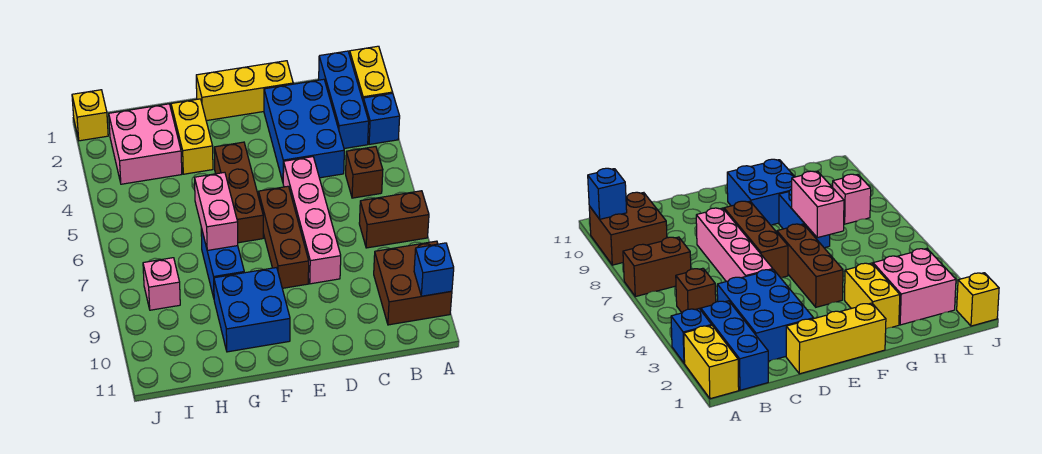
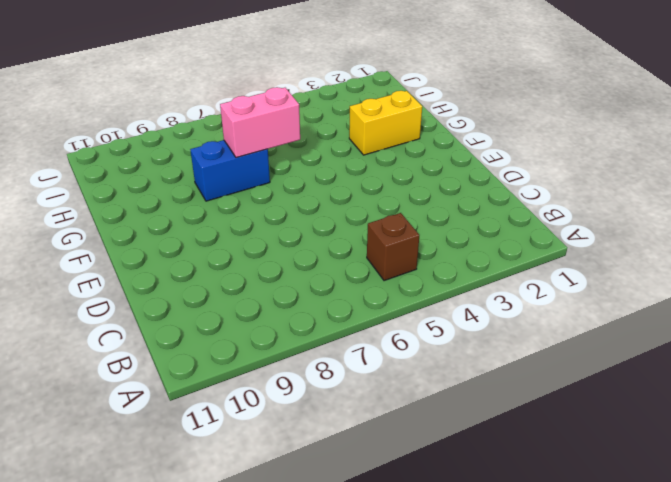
none -> yellow 1x2 brick [350,46,392,100]
none -> blue 1x1 brick [363,93,400,144]
none -> brown 1x2 brick [359,191,429,248]

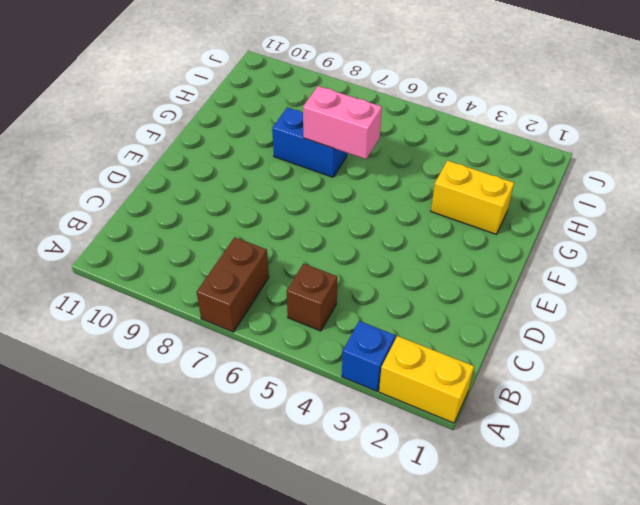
none -> brown 2x2 brick [374,241,452,325]
none -> blue 1x3 brick [319,51,369,148]
none -> blue 2x3 brick [264,79,344,182]

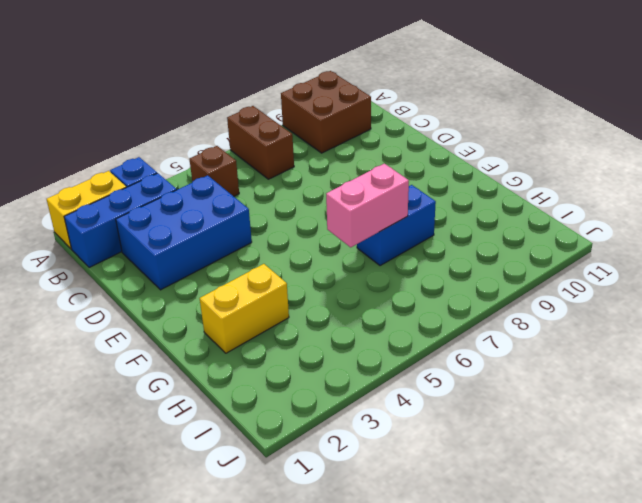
none -> yellow 1x3 brick [196,61,293,121]
none -> pink 1x4 brick [283,157,341,284]
none -> brown 1x3 brick [259,186,309,288]

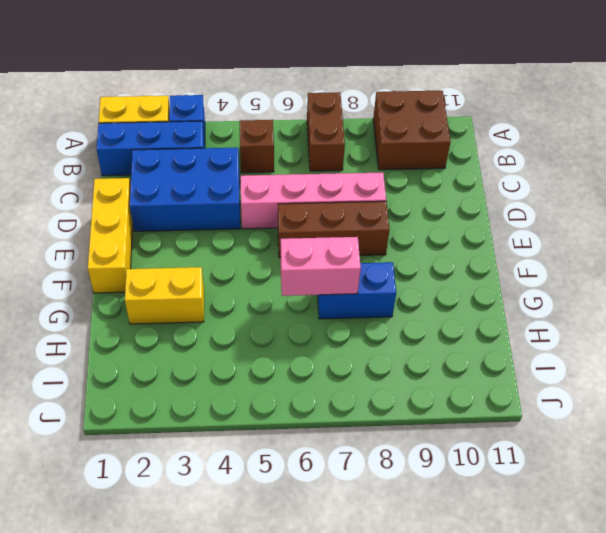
none -> brown 1x3 brick [214,142,263,243]
none -> blue 2x2 brick [214,268,290,352]
none -> pink 2x2 brick [109,104,182,184]

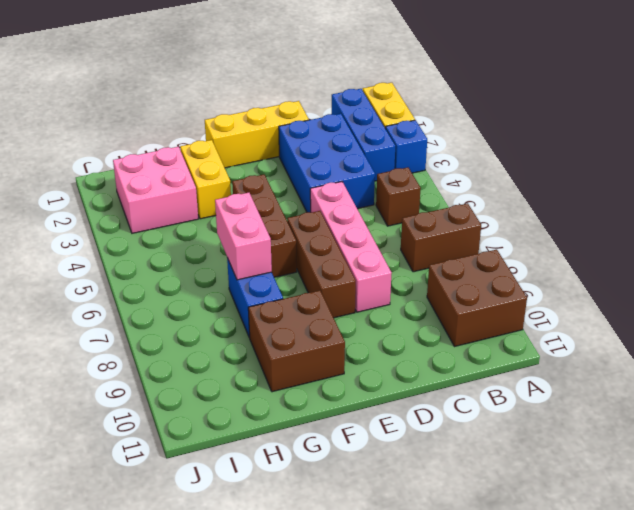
brown 2x2 brick [248,291,345,392] -> blue 2x2 brick [214,268,290,352]
none -> pink 1x1 brick [143,258,180,310]
none -> yellow 1x1 brick [72,90,108,141]
none -> blue 1x1 brick [414,243,454,296]

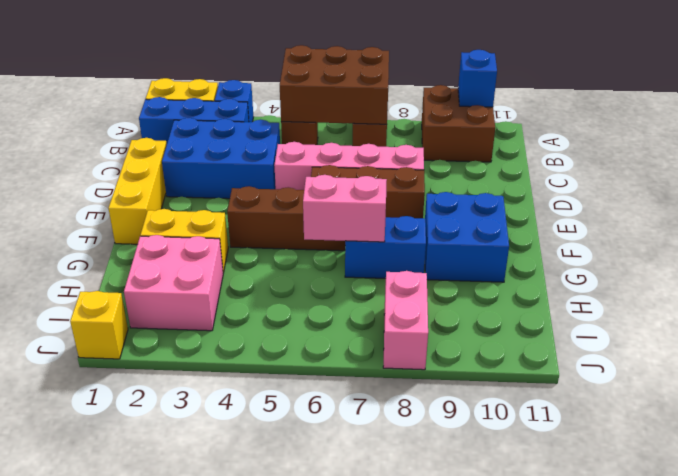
brown 2x3 brick [280,45,389,124] -> none
pink 1x2 brick [383,271,428,370] -> pink 1x1 brick [143,258,180,310]

